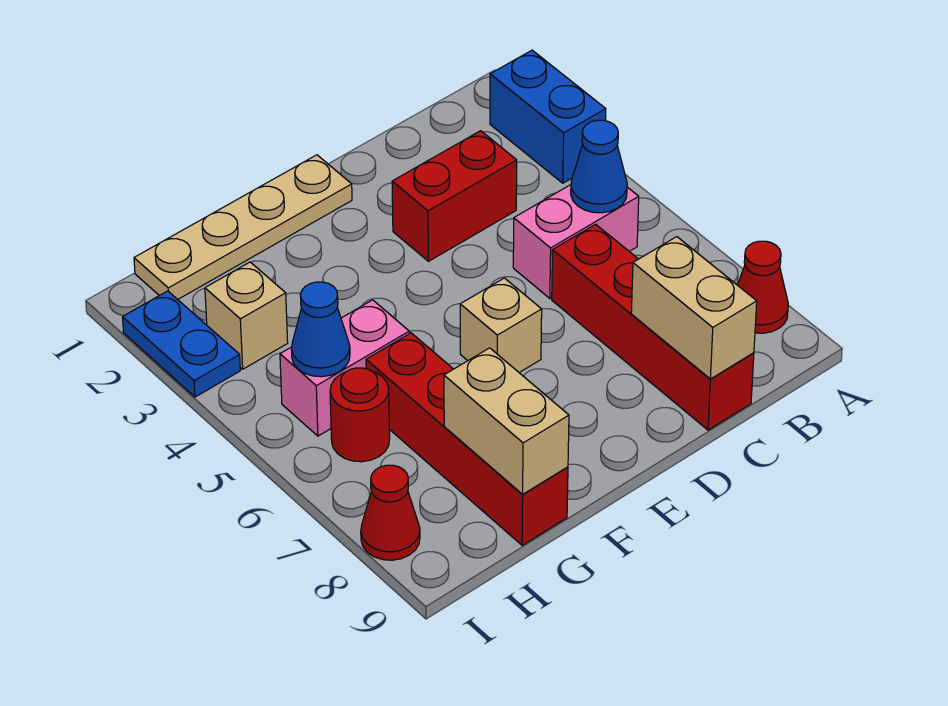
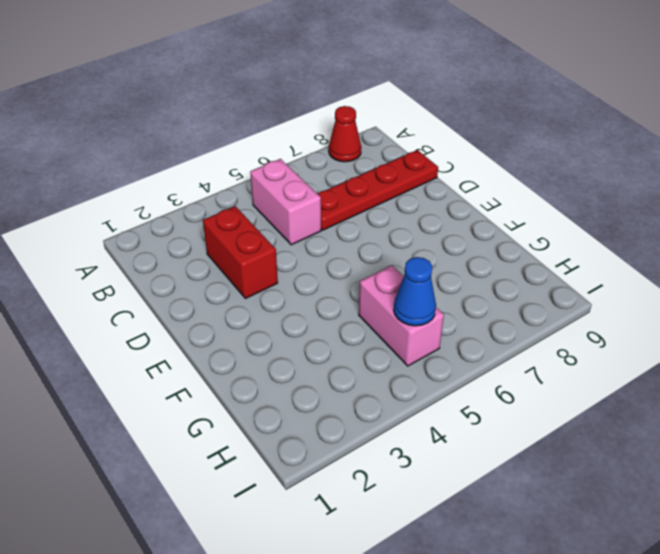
red 1x4 plate [318,150,438,230] -> red 1x4 brick [552,224,754,430]
none -> blue 1x2 brick [490,50,606,183]
none -> tan 1x4 plate [134,155,352,299]
none -> tan 1x1 brick [460,278,542,372]

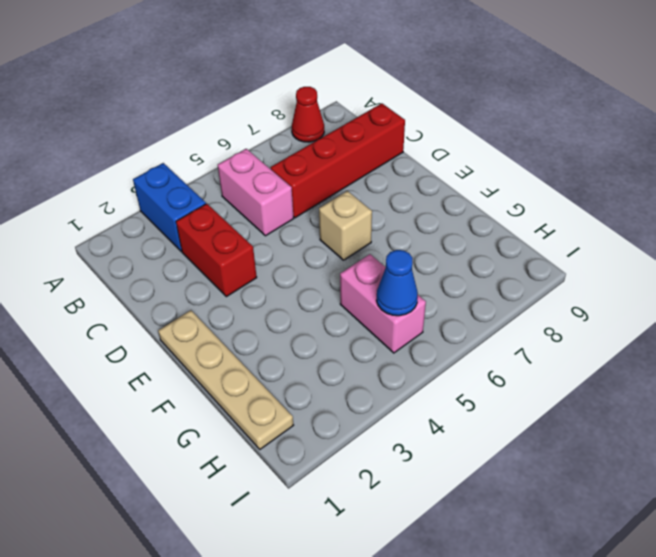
blue 1x2 brick [133,163,206,252] -> blue 1x2 brick turned to [490,50,606,183]
none -> red 1x4 brick [366,333,568,545]
none -> tan 1x1 brick [205,262,288,369]
none -> red 1x1 round brick [330,368,390,462]

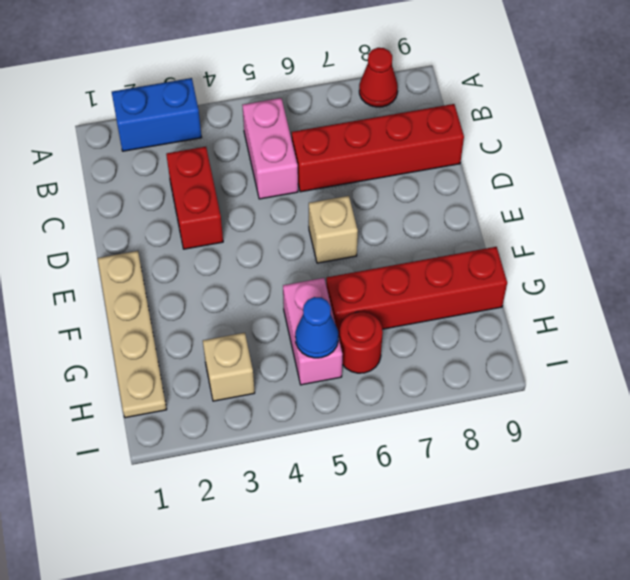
none -> blue 1x2 plate [123,291,240,397]
none -> red 1x1 cone [361,465,420,560]
none -> blue 1x1 cone [571,120,627,213]

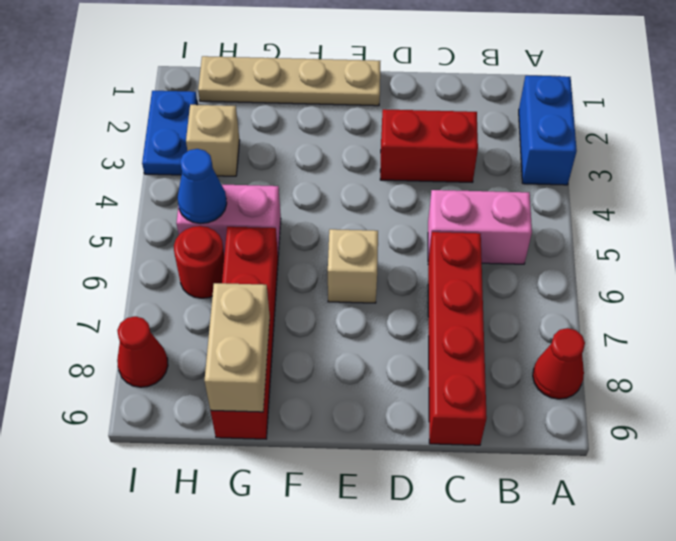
none -> blue 1x1 cone [571,120,627,213]
none -> tan 1x2 brick [631,237,757,379]

